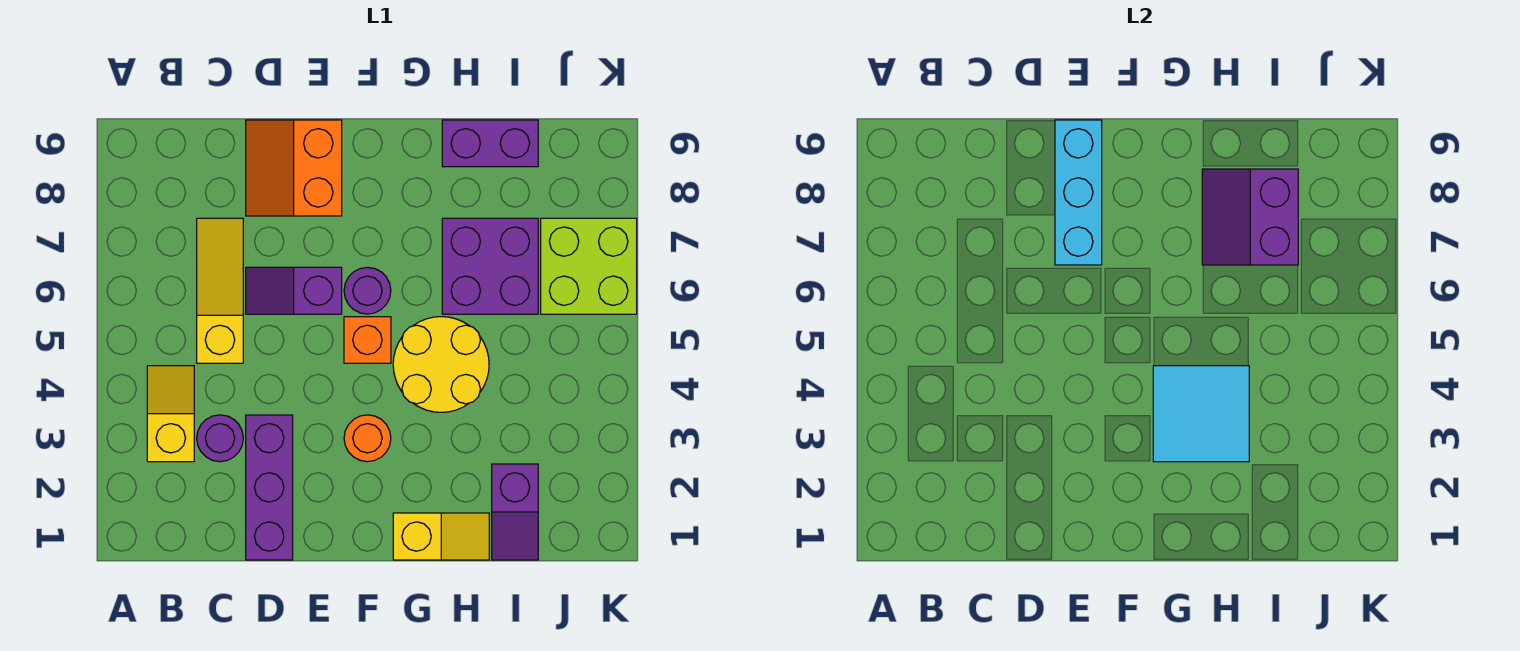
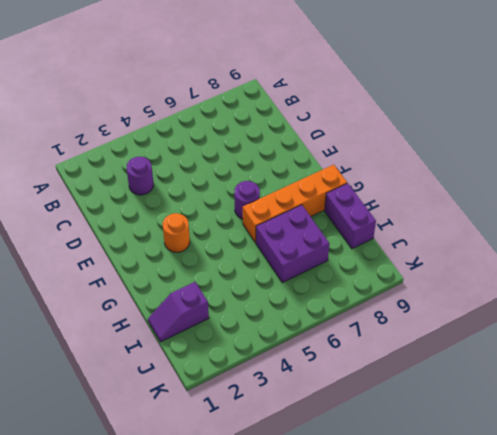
orange 1x4 brick [243,165,347,243] -> none
none -> yellow 1x2 slope [147,366,194,462]
none -> yellow 1x3 slope [197,218,243,363]
none -> purple 1x3 brick [246,415,293,560]

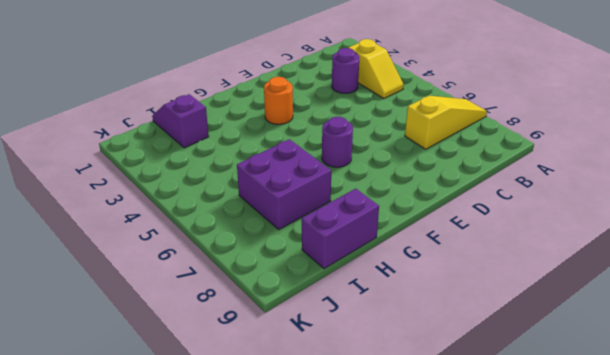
yellow 1x3 slope [405,96,487,149] -> yellow 1x3 slope turned to [197,218,243,363]
none -> purple 1x3 brick [246,415,293,560]
none -> purple 1x2 slope [246,267,342,314]
none -> orange 2x2 slope [246,120,342,216]

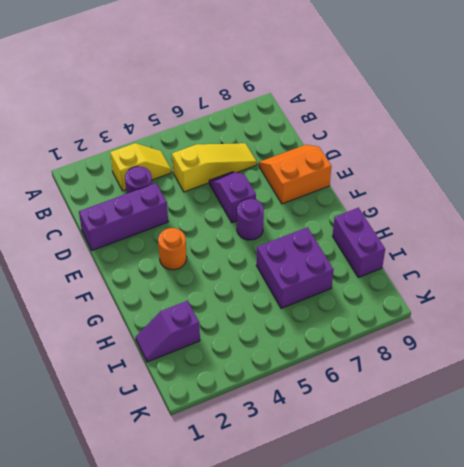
none -> orange 1x1 brick [344,317,391,363]
none -> yellow 1x2 slope [393,513,489,560]
none -> yellow 2x2 round brick [393,317,489,412]

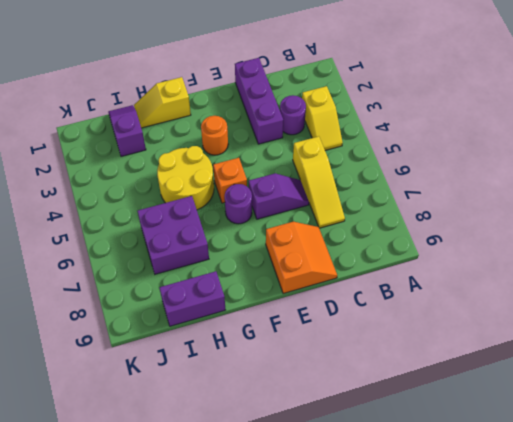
none -> lime 2x2 brick [541,218,637,314]
none -> cyan 1x3 brick [1055,120,1102,265]
none -> cyan 2x2 tile [1153,366,1249,462]

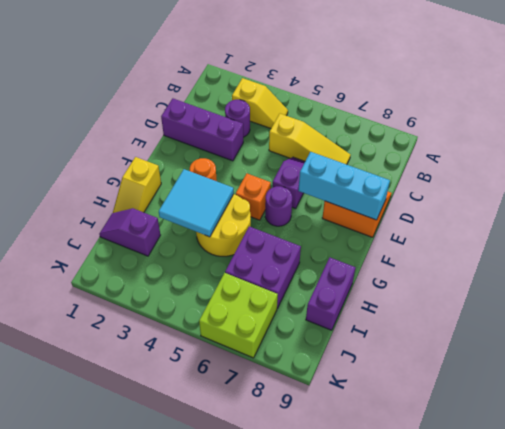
none -> purple 2x2 slope [1202,169,1298,265]

